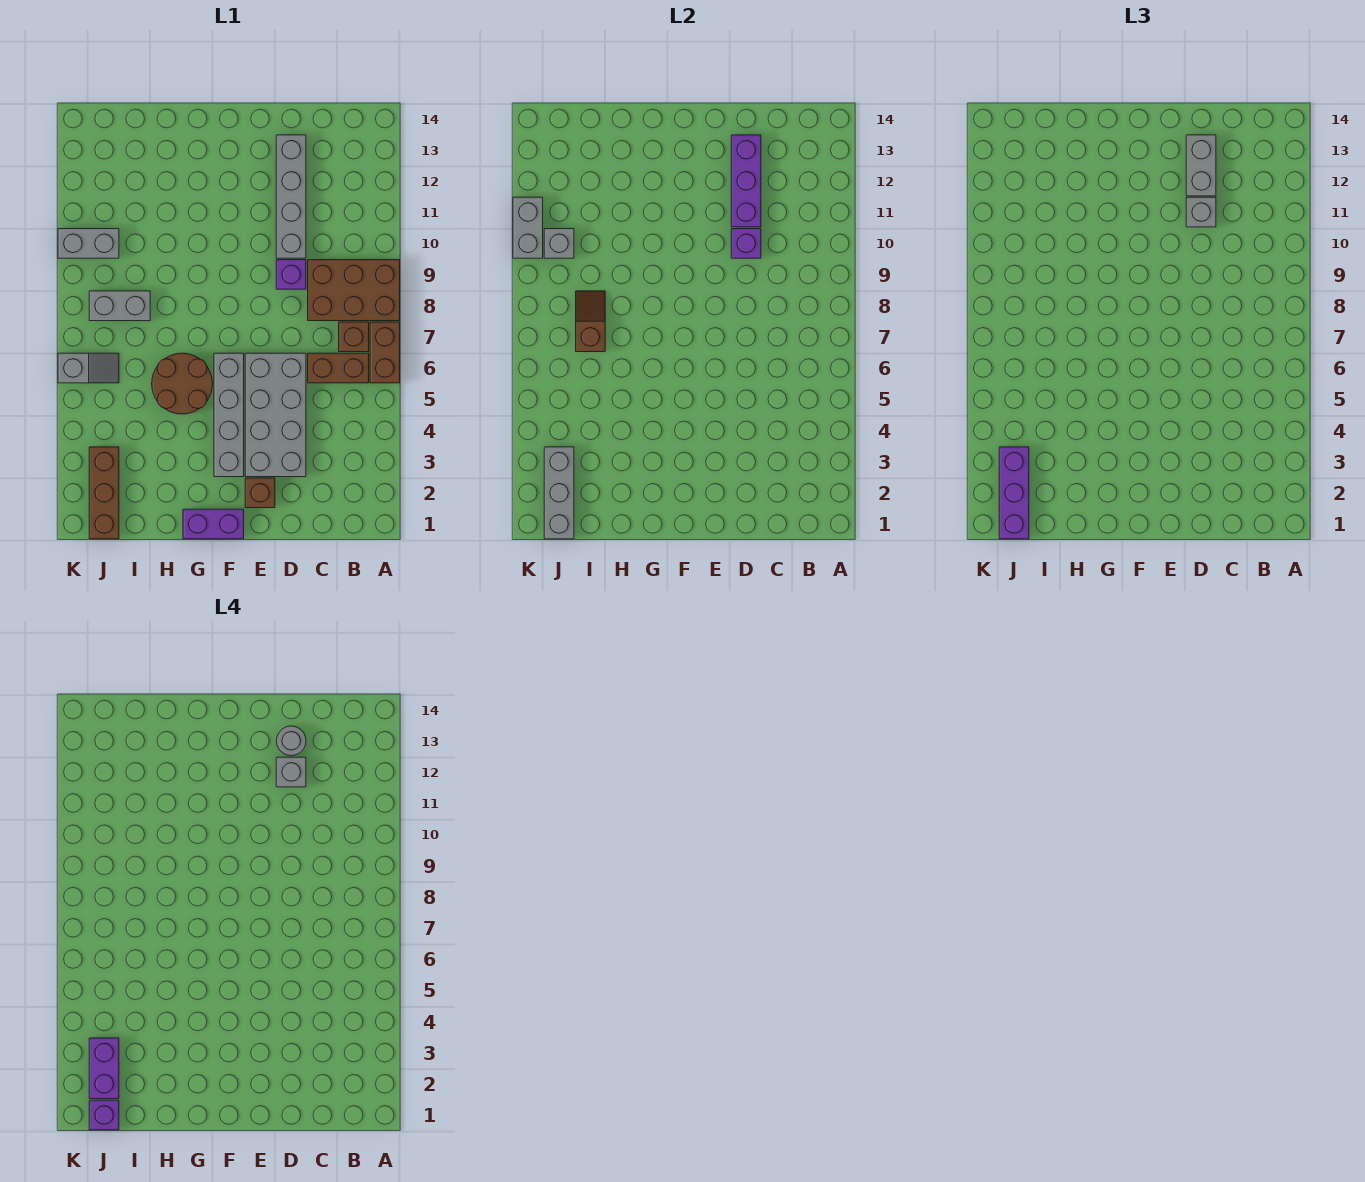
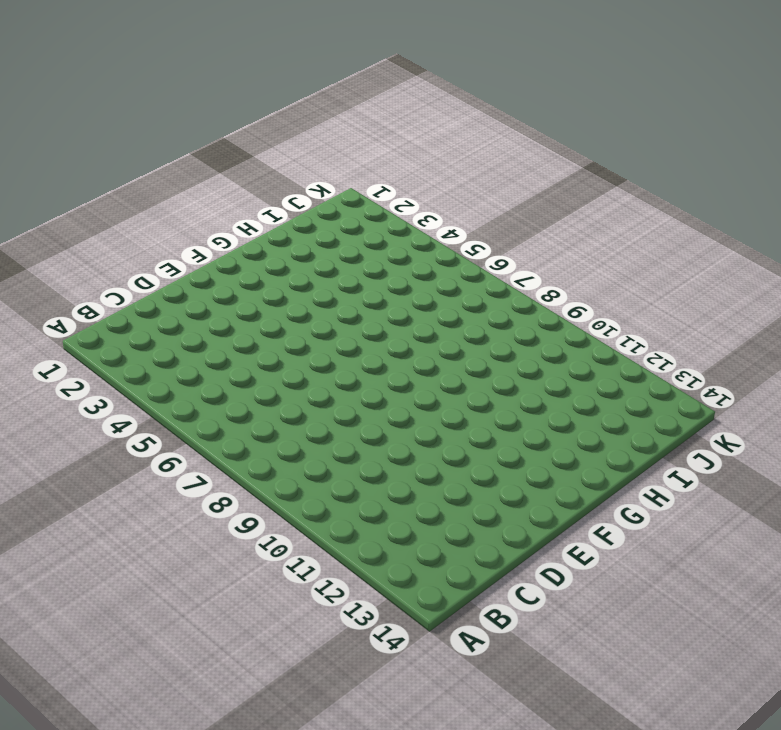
none -> brown 1x2 brick [370,322,400,383]
none -> brown 2x3 brick [308,260,400,321]
none -> brown 1x2 brick [308,353,369,383]

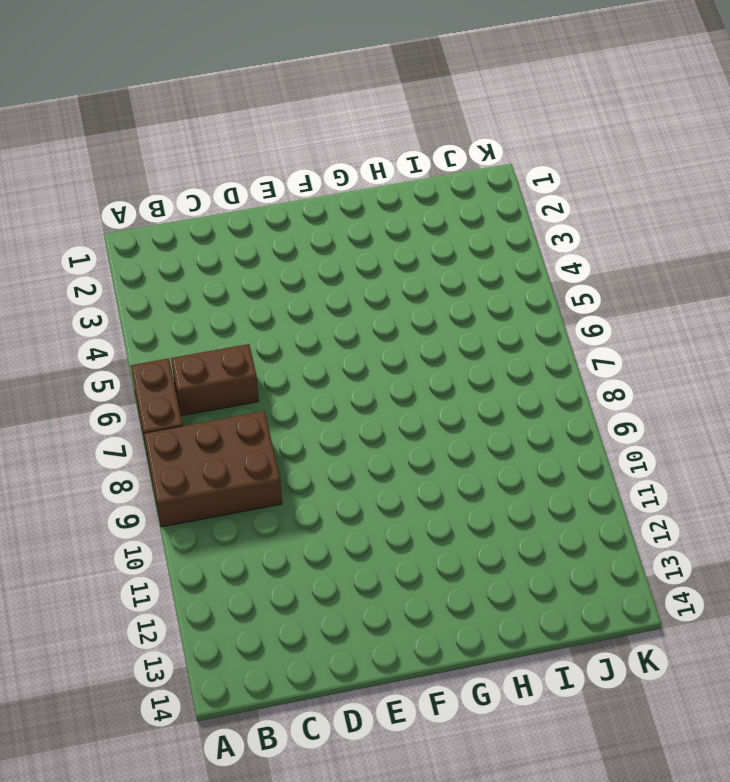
none -> brown 1x1 brick [339,322,369,352]
none -> grey 2x4 brick [245,353,306,477]
none -> purple 1x1 brick [276,260,306,289]

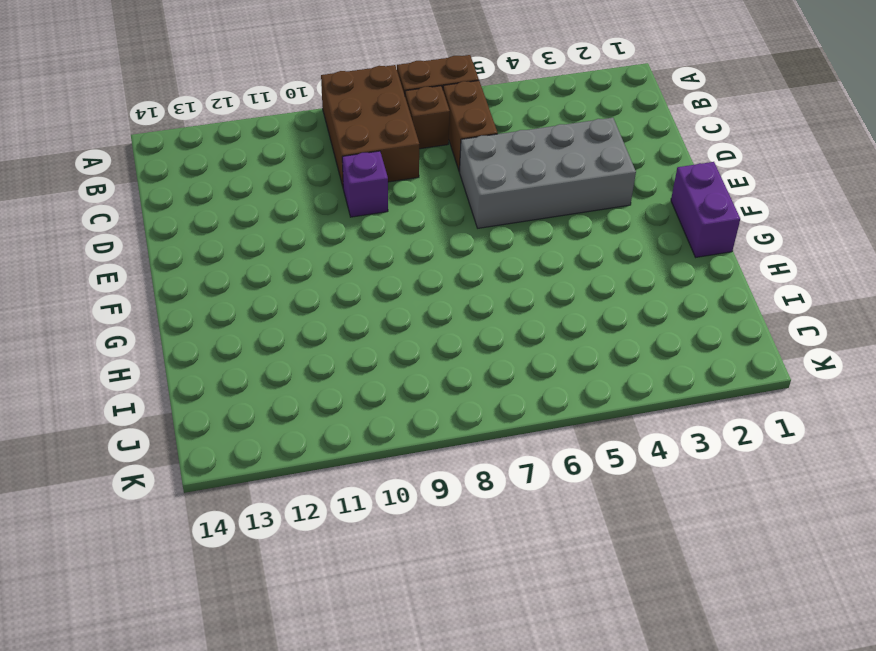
none -> grey 1x4 brick [276,135,306,258]
none -> brown 1x1 brick [245,478,275,508]
none -> grey 1x4 brick [214,353,244,477]

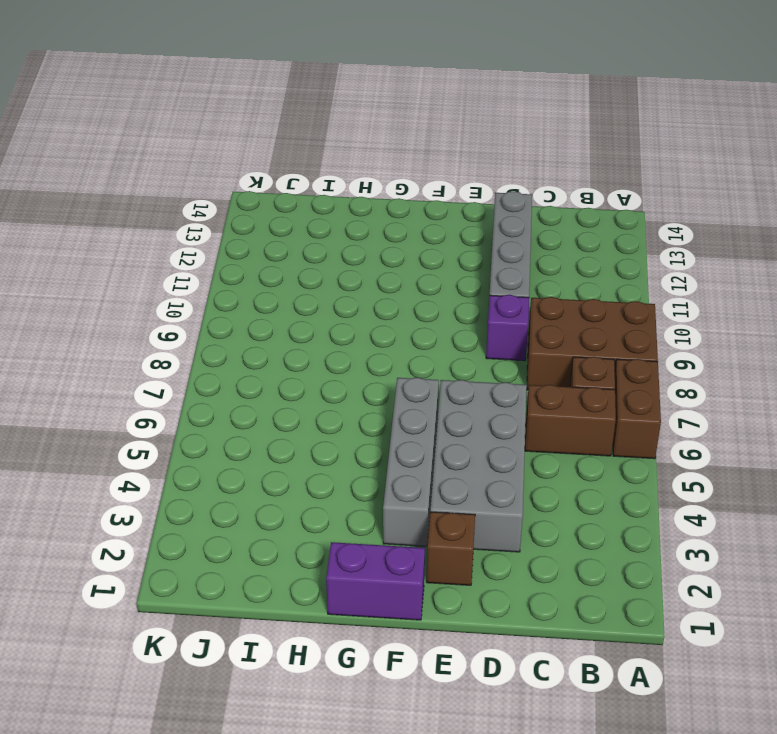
none -> brown 2x2 round brick [152,353,213,414]
none -> grey 1x2 brick [89,291,150,321]
none -> brown 1x3 brick [89,447,119,539]

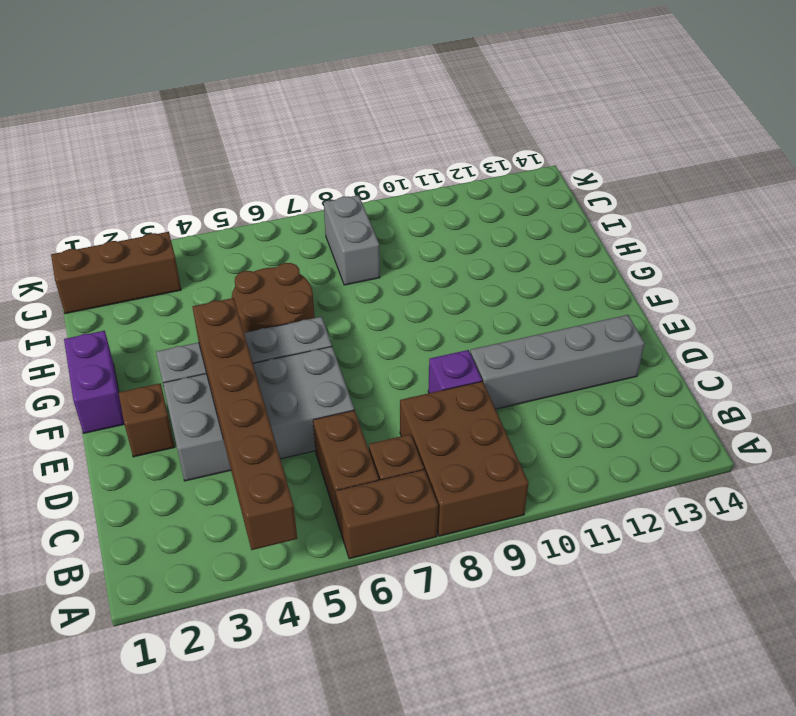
brown 1x6 brick [193,298,297,550] -> none
none -> grey 1x2 slope [58,353,119,383]
none -> grey 1x2 brick [58,229,119,258]
none -> purple 1x1 brick [731,229,761,258]

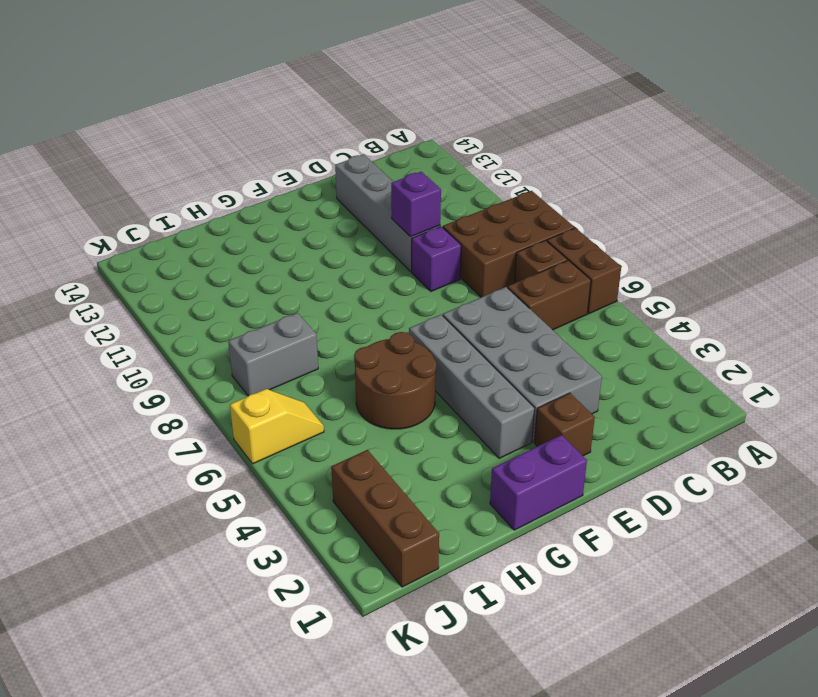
yellow 1x2 slope [230,389,324,464] -> grey 1x2 slope [58,353,119,383]
none -> grey 1x2 brick [58,229,119,258]
none -> purple 1x3 brick [731,135,761,227]
none -> brown 1x2 slope [576,291,605,352]

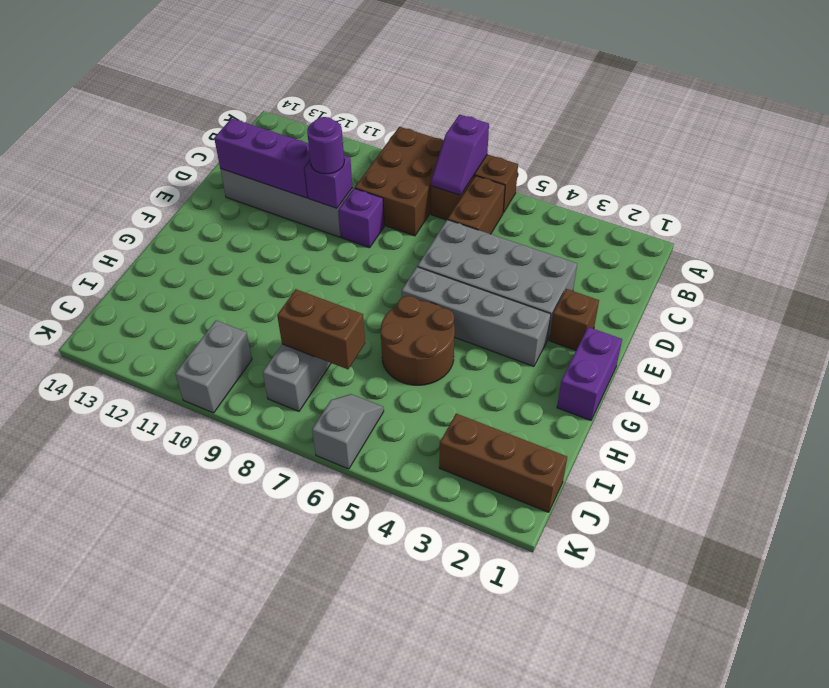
purple 1x2 slope [431,114,489,195] -> none
purple 1x1 round brick [307,117,344,174] -> none
brown 1x2 brick [277,289,365,369] -> brown 1x2 slope [576,291,605,352]
none -> grey 1x3 brick [544,447,574,539]
none -> grey 1x1 brick [544,229,574,258]
none -> grey 1x2 brick [513,197,543,258]

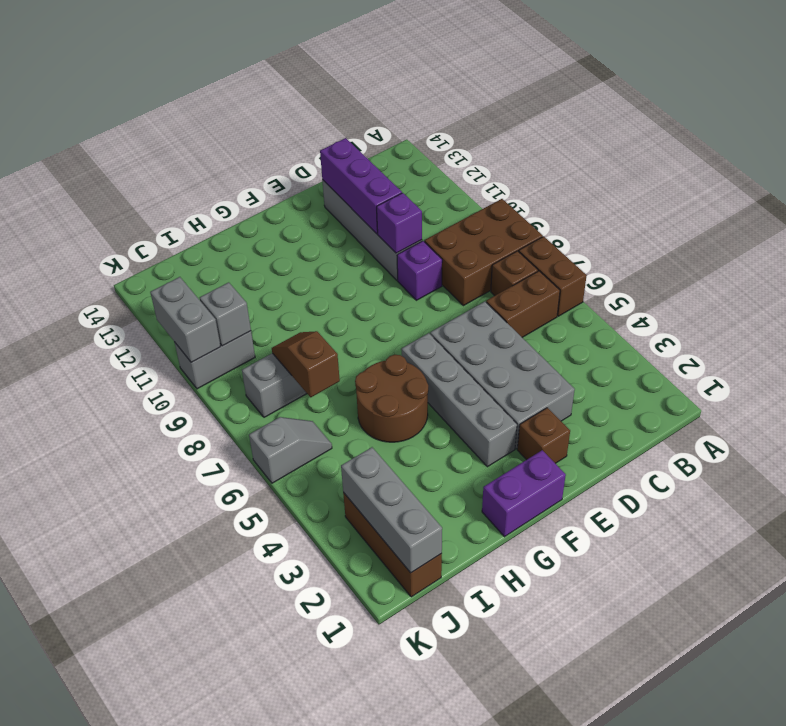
none -> grey 1x1 brick [1186,197,1216,227]
none -> grey 1x2 brick [1186,135,1216,196]
none -> purple 1x3 brick [999,447,1029,539]

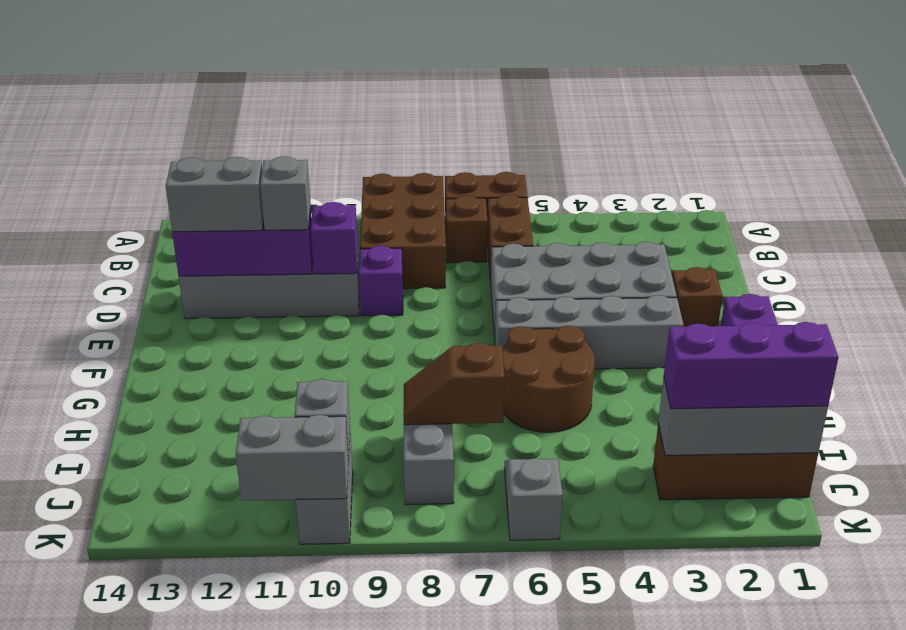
none -> grey 1x1 brick [276,757,306,787]
none -> grey 1x1 round brick [276,726,306,756]
none -> purple 1x1 brick [89,1100,119,1130]

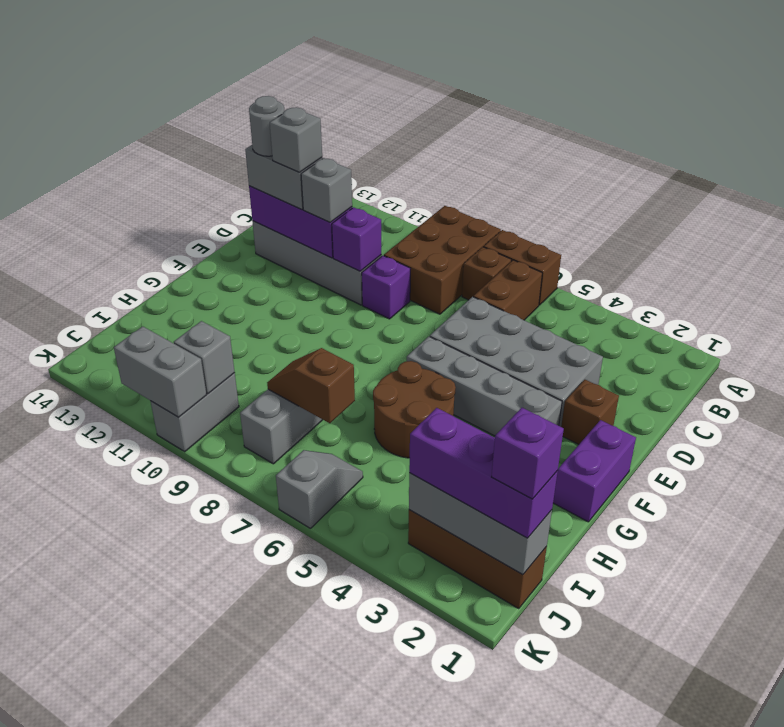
none -> purple 1x2 brick [89,1038,119,1099]

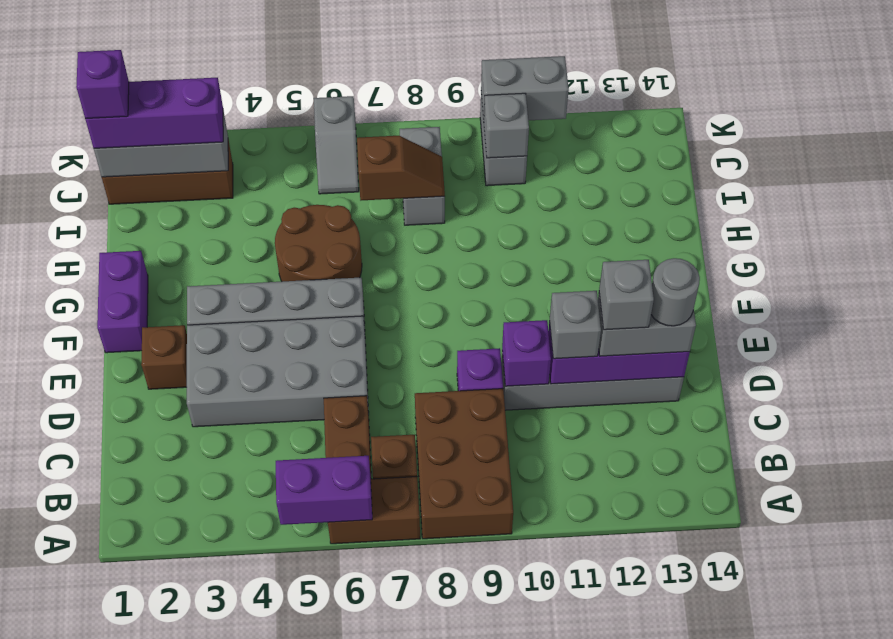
purple 1x2 brick [276,456,372,525] -> purple 1x2 brick moved to [89,1038,119,1099]

